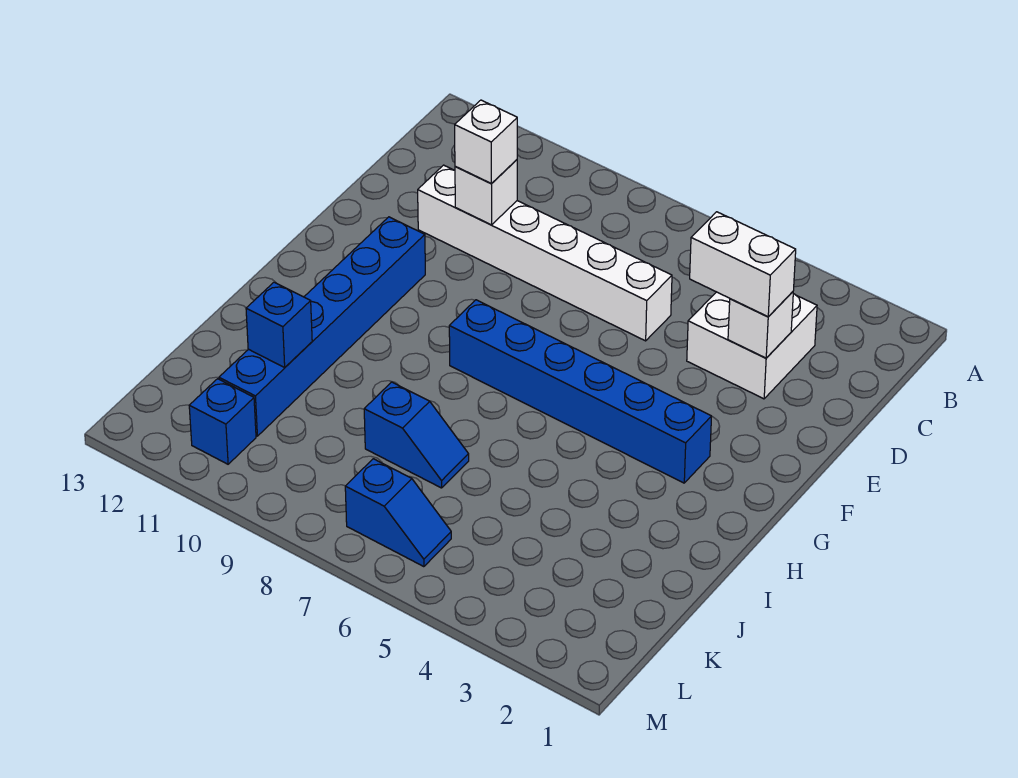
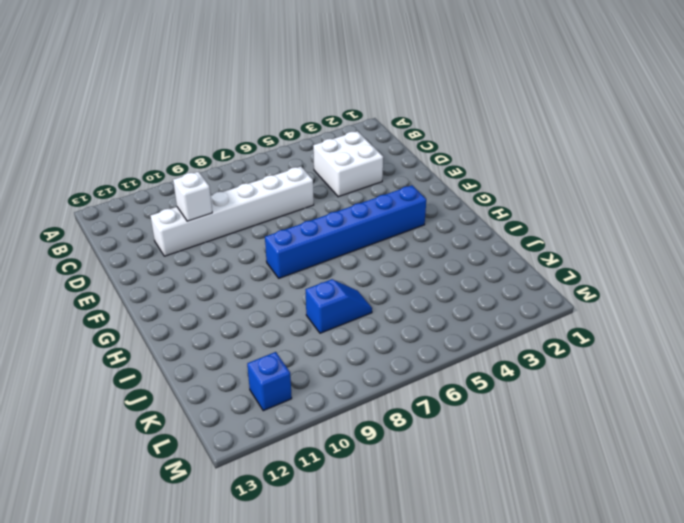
none -> blue 1x6 brick [219,217,425,436]
none -> blue 1x2 slope [345,459,451,567]
none -> white 1x1 brick [728,292,793,358]

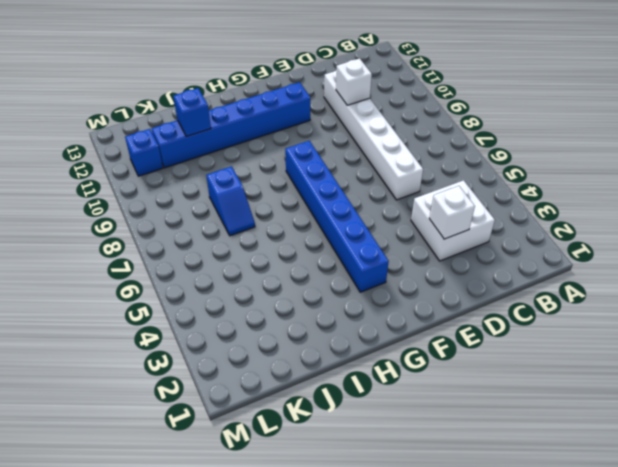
none -> blue 1x2 slope [345,459,451,567]
none -> white 1x2 brick [690,212,796,317]
none -> white 1x1 brick [455,100,517,184]

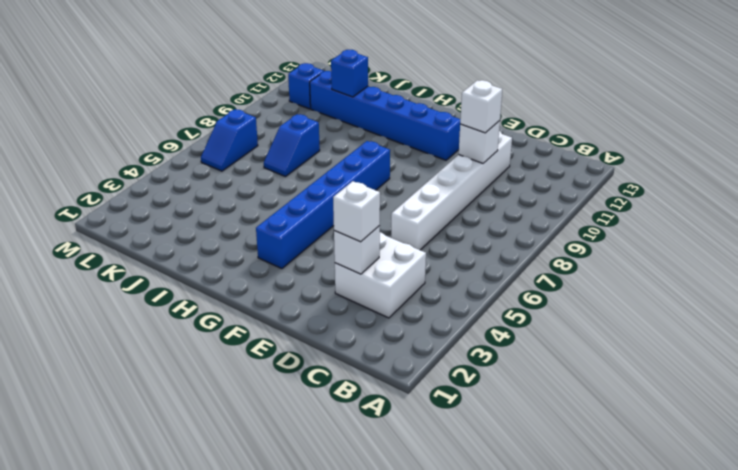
white 1x1 brick [333,181,380,242] -> white 1x2 brick [690,212,796,317]

